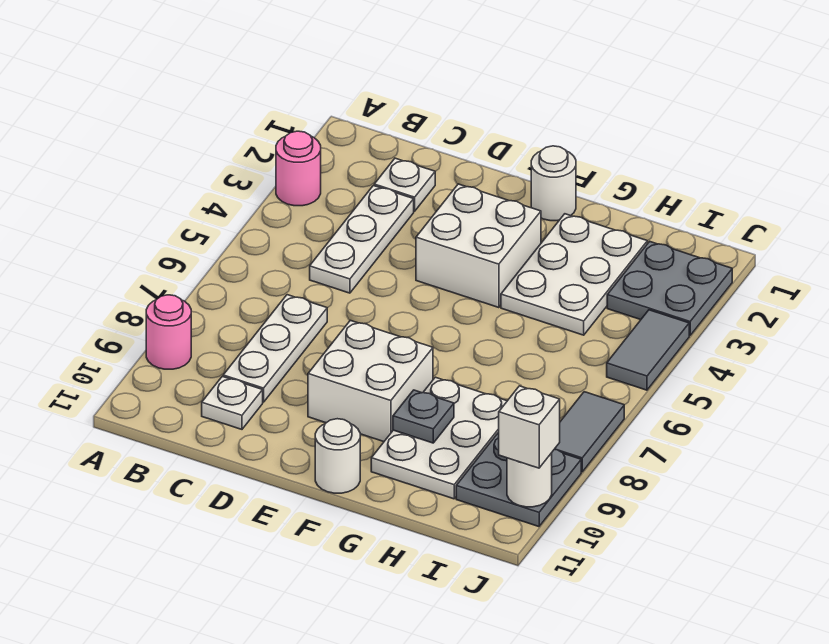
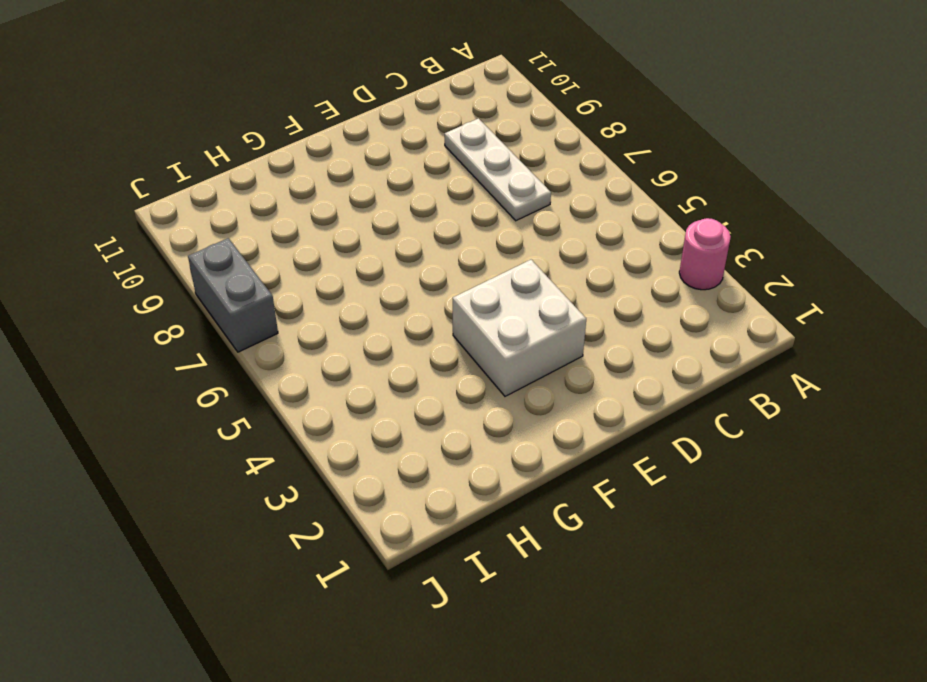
grey 1x2 brick [188,238,278,352] -> grey 1x2 tile [555,392,624,472]
none -> pink 1x1 round brick [146,295,191,369]
none -> white 1x1 plate [374,158,435,211]
none -> white 1x3 plate [310,186,414,293]

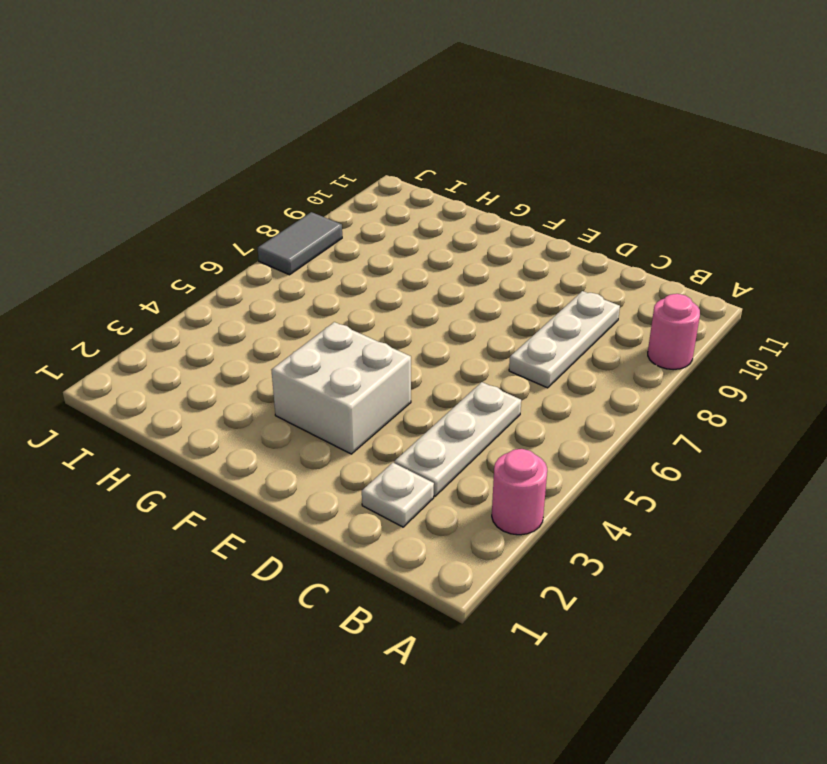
none -> white 1x1 plate [202,376,263,429]
none -> white 2x2 brick [308,320,433,442]
none -> white 1x1 round brick [531,146,576,221]

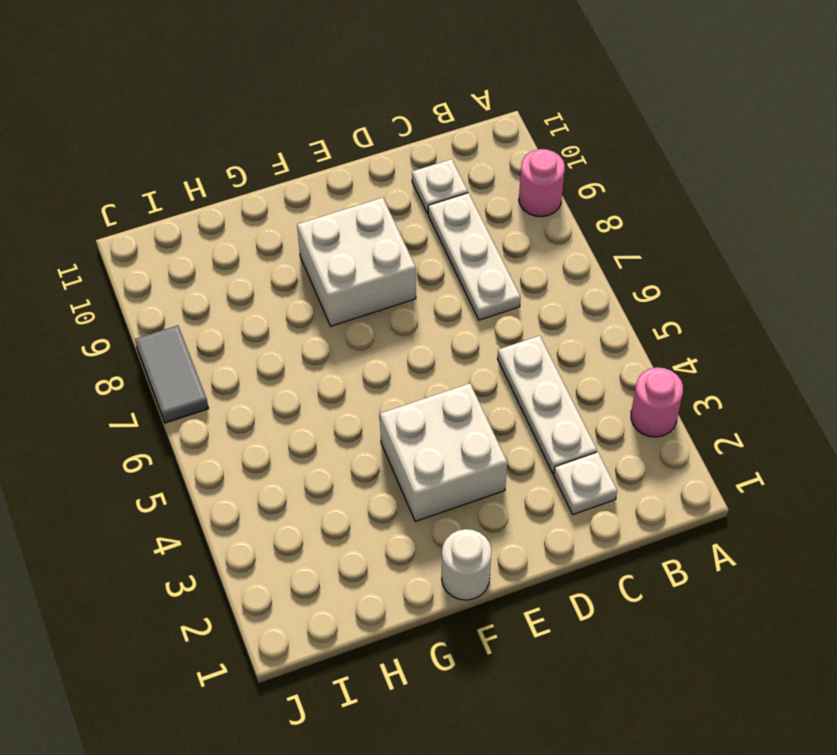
none -> white 1x1 round brick [315,419,360,493]
none -> white 2x3 plate [501,214,647,335]
none -> white 2x3 plate [371,377,507,499]

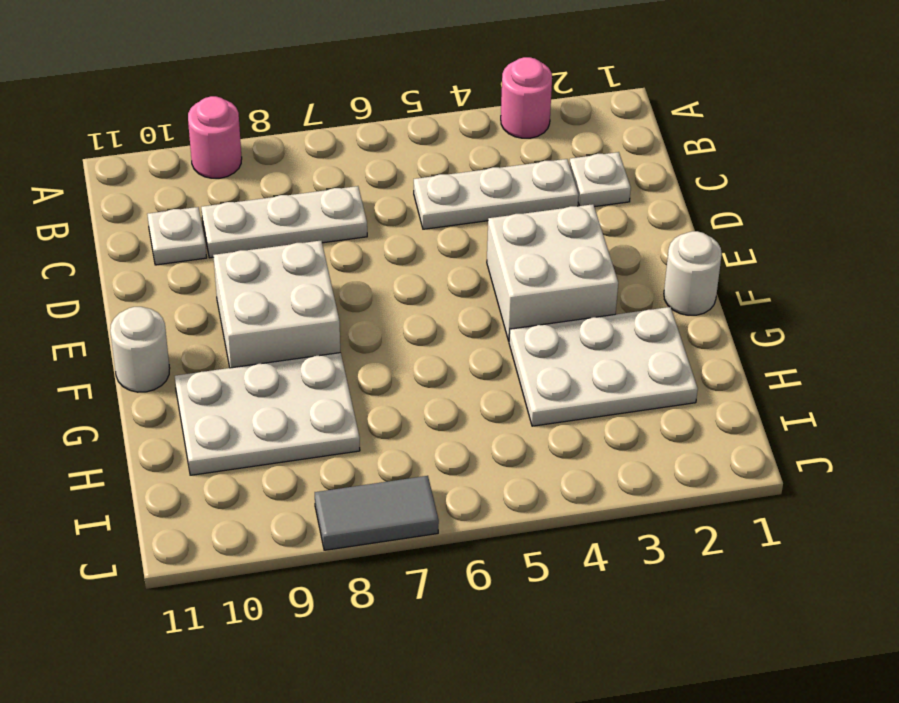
none -> grey 2x2 plate [607,241,732,336]
none -> grey 2x2 plate [456,432,581,527]
none -> grey 1x2 tile [607,310,689,390]

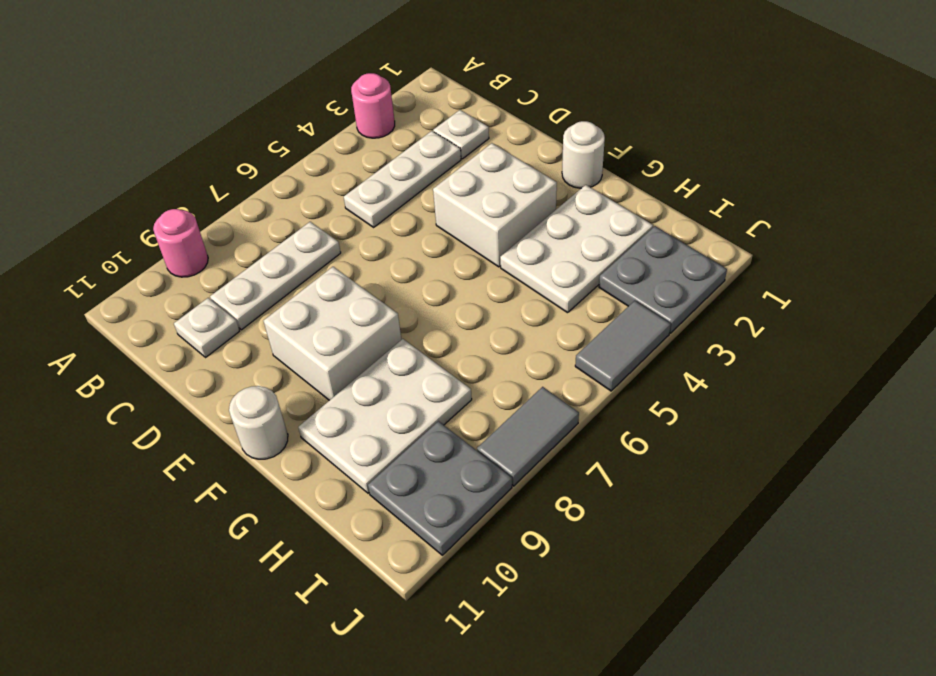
none -> grey 1x1 plate [393,390,454,443]
none -> white 1x1 round brick [507,453,552,507]
none -> white 1x1 brick [499,386,560,468]

